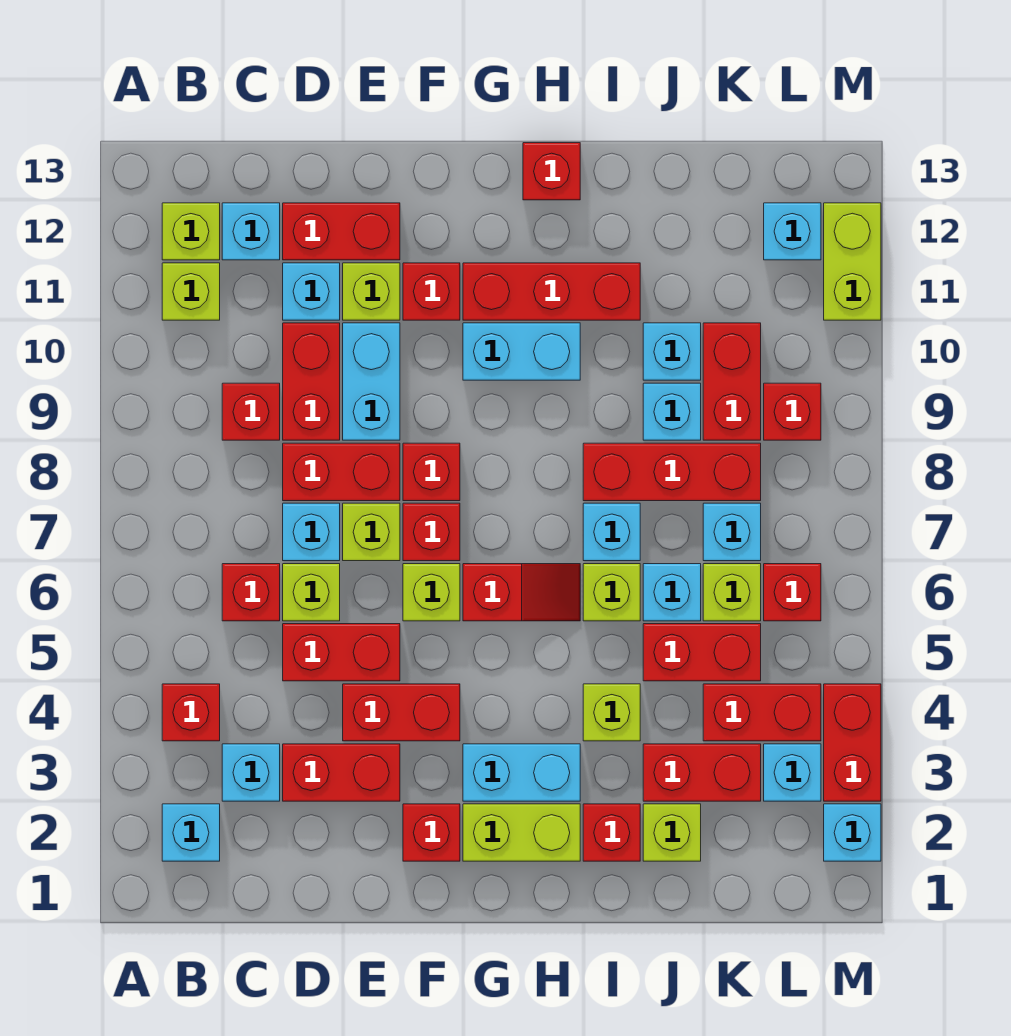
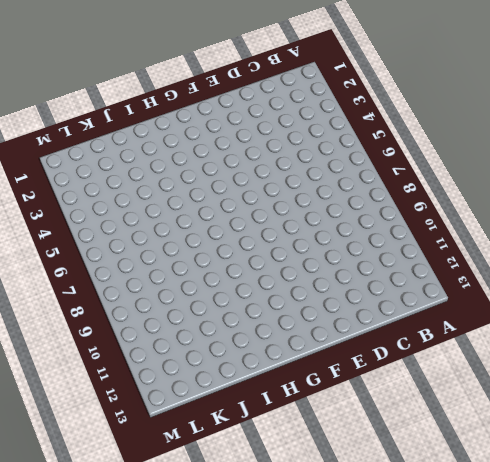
none -> cyan 1x1 brick [162,804,220,861]
none -> red 1x1 brick [162,684,220,741]
none -> lime 1x1 brick [162,263,220,320]
none -> lime 1x1 brick [162,203,220,260]

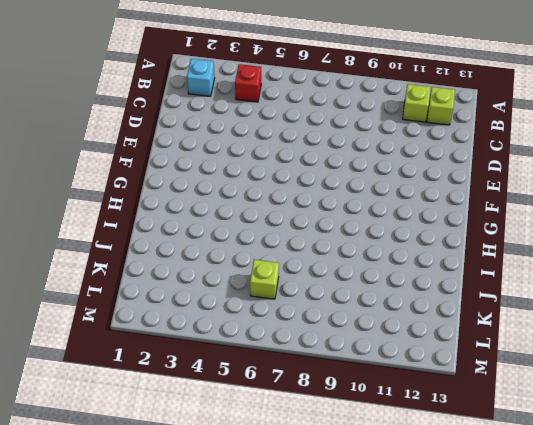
none -> cyan 1x1 brick [222,744,280,801]
none -> red 1x1 brick [222,564,280,621]
none -> red 1x1 brick [222,383,280,440]
none -> cyan 1x1 brick [222,203,280,260]

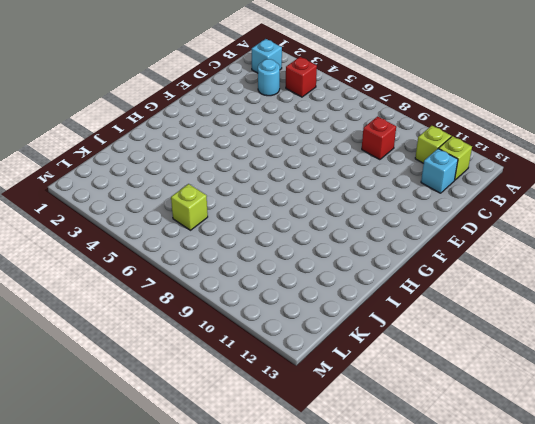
cyan 1x1 round brick [258,59,280,96] -> cyan 1x1 brick [222,744,280,801]
none -> red 1x1 brick [222,564,280,621]
none -> red 1x2 brick [283,744,400,801]
none -> red 1x2 brick [283,624,400,681]
none -> lime 1x1 brick [283,564,340,621]

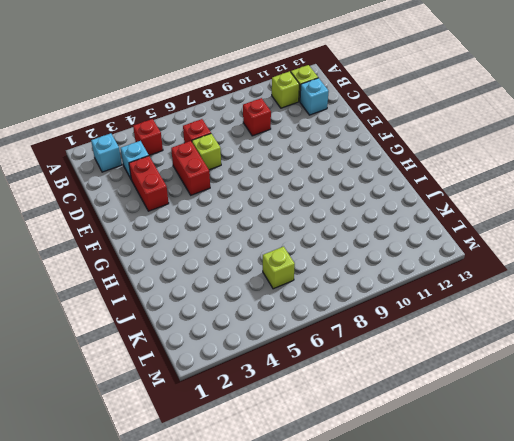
none -> cyan 1x1 brick [283,503,340,561]
none -> red 1x2 brick [283,443,400,501]
none -> red 1x2 brick [283,323,340,440]
none -> cyan 1x1 brick [283,263,340,320]

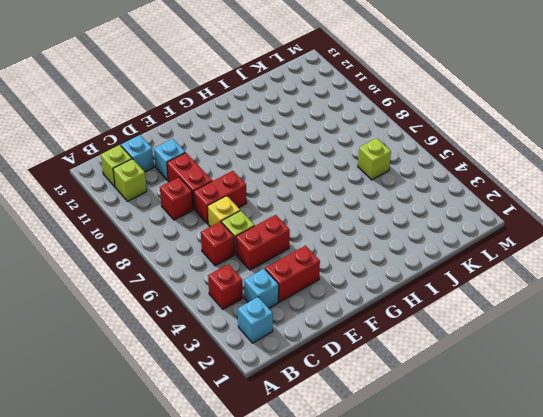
yellow 1x1 brick [207,196,240,227] -> cyan 1x1 brick [283,503,340,561]
none -> red 1x2 brick [283,203,400,260]
none -> red 1x2 brick [343,684,460,741]
none -> lime 1x1 brick [343,503,400,561]
none -> cyan 1x2 brick [343,323,400,440]

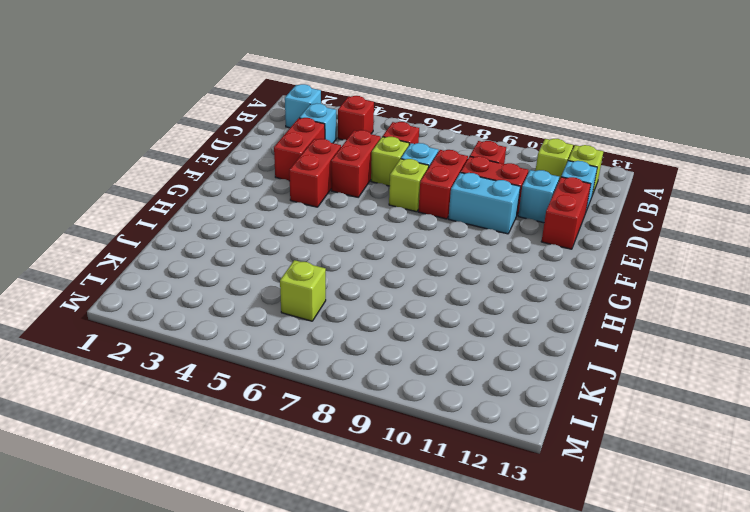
none -> lime 1x1 brick [343,263,400,320]
none -> red 1x1 brick [403,804,460,861]
none -> lime 1x1 brick [403,564,460,621]
none -> red 1x1 brick [403,503,460,561]

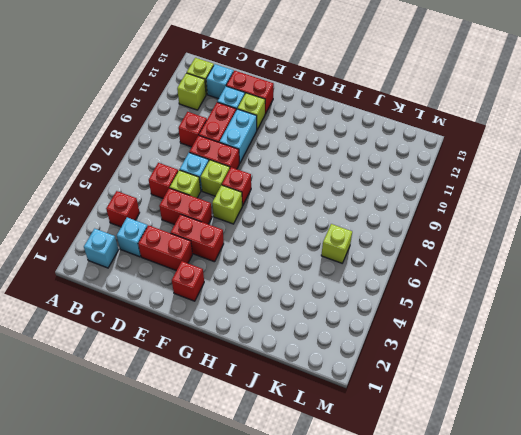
none -> red 1x1 brick [403,443,460,501]
none -> red 1x1 brick [403,263,460,320]
none -> lime 1x2 brick [463,804,580,861]
none -> cyan 1x2 brick [463,744,580,801]

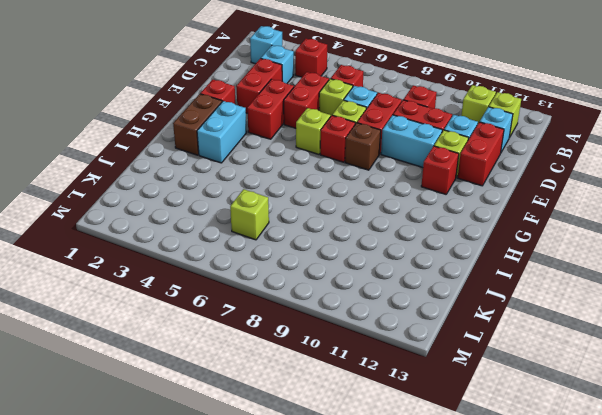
brown 1x1 brick [345,123,381,170] -> red 1x1 brick [403,443,460,501]
brown 1x2 brick [173,94,222,155] -> lime 1x2 brick [463,804,580,861]
none -> red 1x2 slope [463,564,580,621]
none -> cyan 1x2 brick [463,323,580,380]
none -> red 1x3 brick [463,263,640,320]
none -> red 1x1 brick [523,143,580,200]

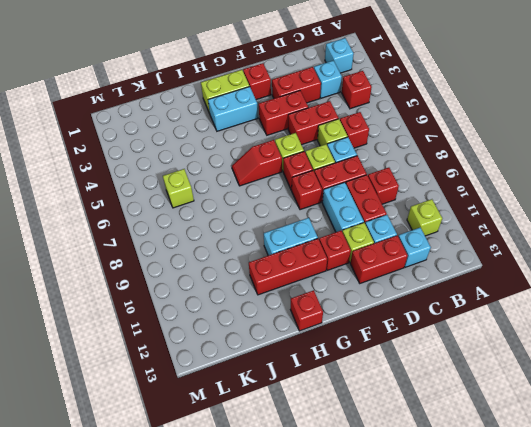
none -> lime 1x1 brick [162,203,220,260]
none -> red 1x1 brick [583,804,640,861]
none -> lime 1x1 brick [583,684,640,741]
none -> lime 1x1 brick [583,564,640,621]

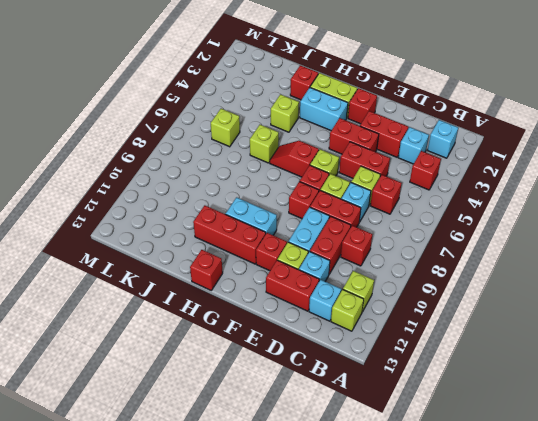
none -> cyan 1x1 brick [583,503,640,561]
none -> red 1x3 brick [583,443,761,501]
none -> lime 1x1 brick [643,804,701,861]
none -> red 1x2 brick [643,744,761,801]

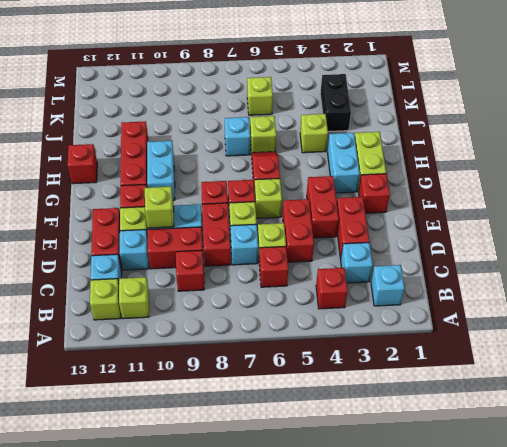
lime 1x1 brick [145,187,174,228] -> lime 1x1 brick moved to [643,804,701,861]
black 1x2 brick [320,74,351,132] -> red 1x2 brick [643,744,761,801]
none -> red 1x1 brick [583,804,640,861]
none -> red 1x3 brick [583,443,761,501]
none -> red 1x2 brick [643,624,761,681]
none -> cyan 1x1 brick [643,564,701,621]

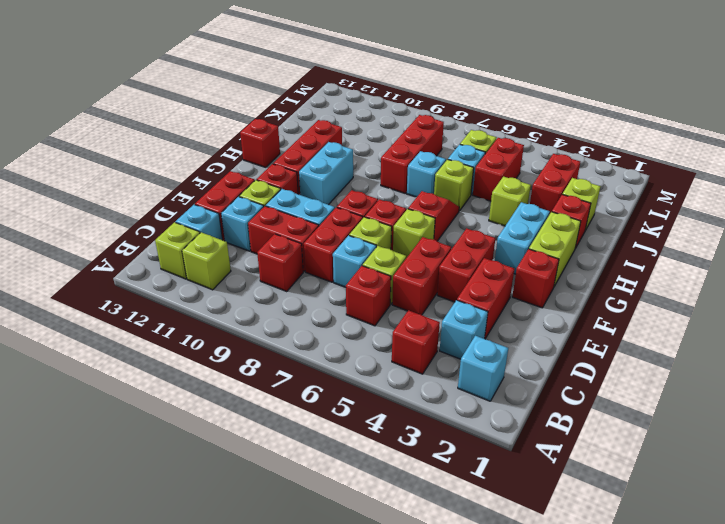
none -> cyan 1x1 brick [643,383,701,440]
none -> cyan 1x1 brick [643,323,701,380]
none -> red 1x2 brick [703,684,821,741]
none -> cyan 1x1 brick [703,503,761,561]

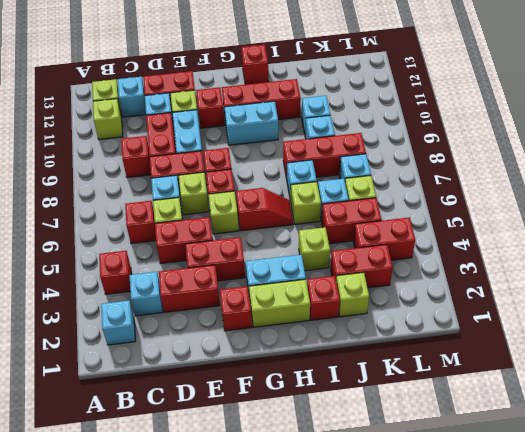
none -> red 1x2 brick [703,323,761,440]
none -> cyan 1x1 brick [764,744,821,801]
none -> red 1x1 brick [764,564,821,621]
none -> red 1x1 brick [764,383,821,440]

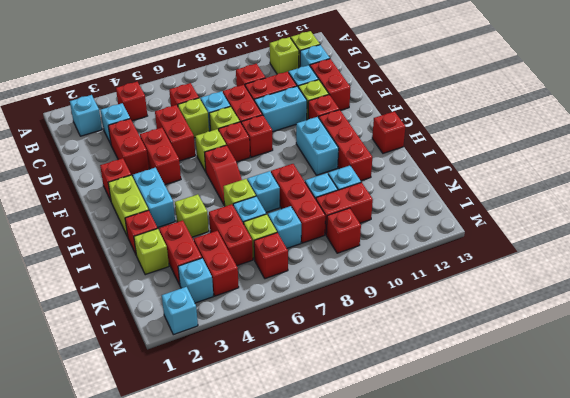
none -> cyan 1x1 brick [764,203,821,260]
none -> red 1x2 brick [824,684,881,801]
none -> lime 1x2 brick [824,203,881,320]

